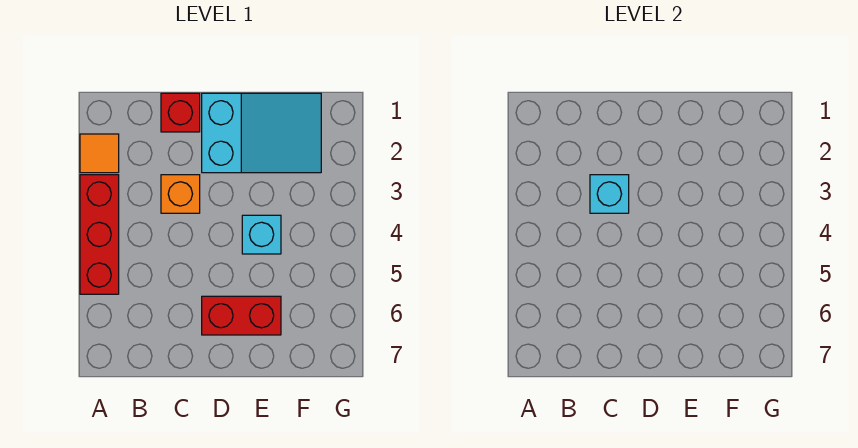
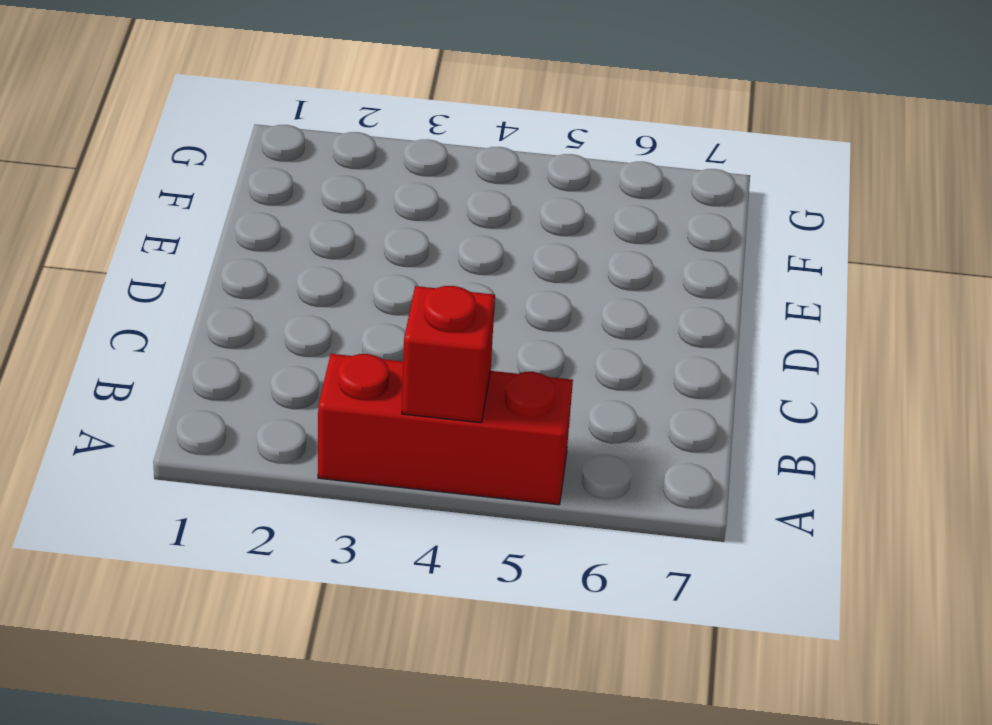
red 1x1 brick [402,286,495,423] -> red 1x1 brick moved to [161,93,200,132]
none -> orange 1x1 tile [80,134,119,173]
none -> orange 1x1 brick [161,175,200,213]

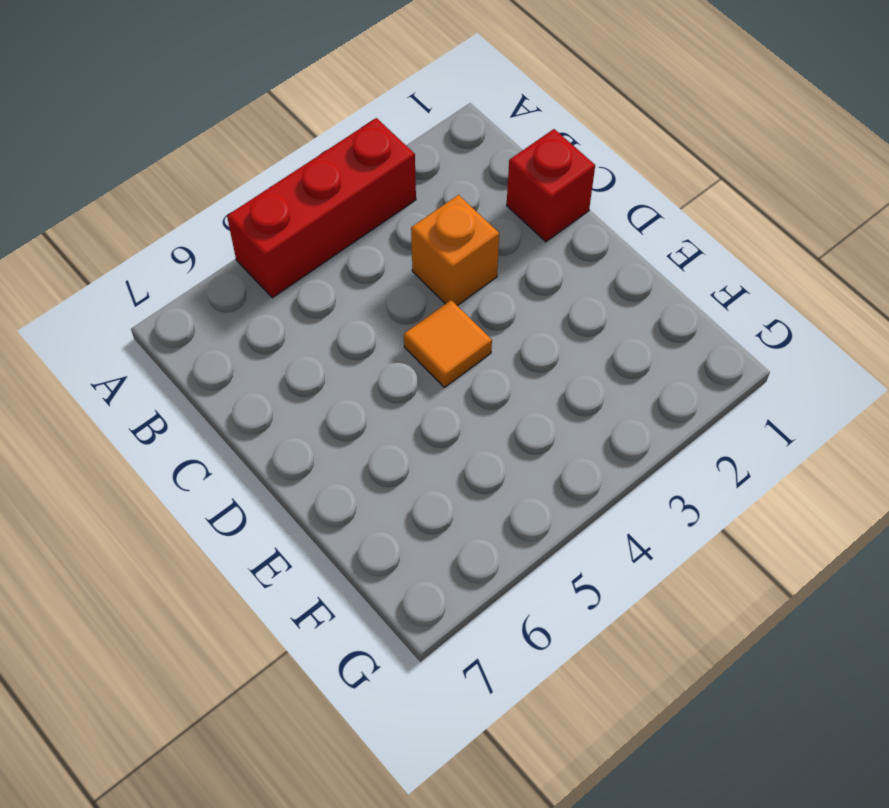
orange 1x1 tile [404,300,492,387] -> orange 1x1 tile moved to [80,134,119,173]
none -> cyan 2x3 slope [202,93,321,173]
none -> red 1x2 brick [202,296,281,335]

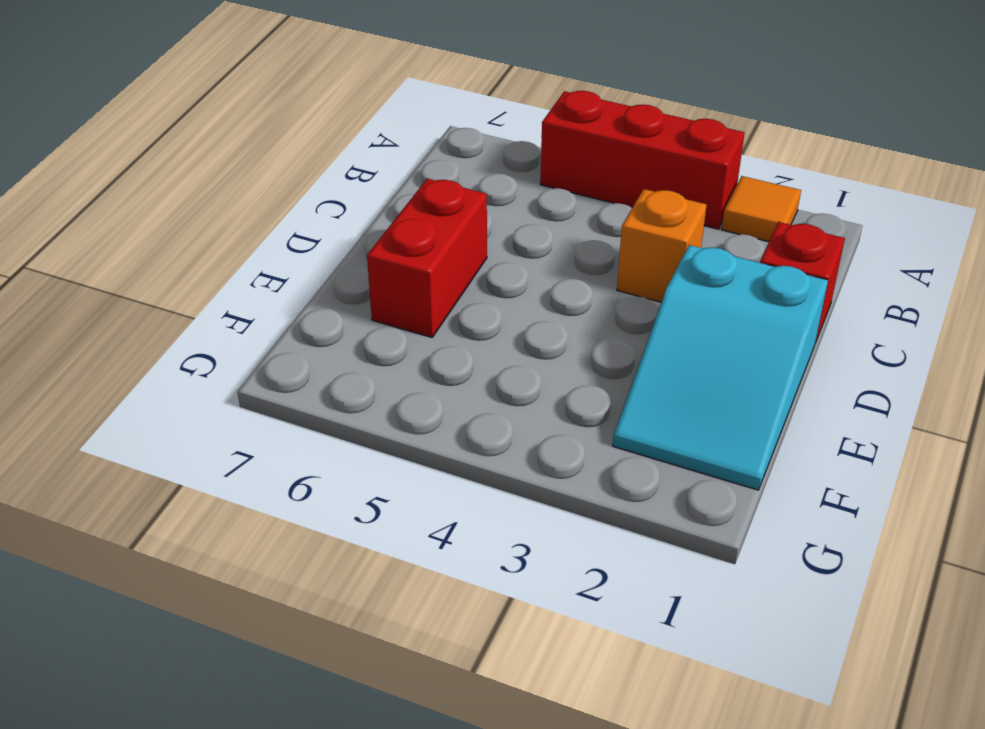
none -> cyan 1x1 brick [242,215,281,254]
none -> cyan 1x1 brick [590,175,629,213]

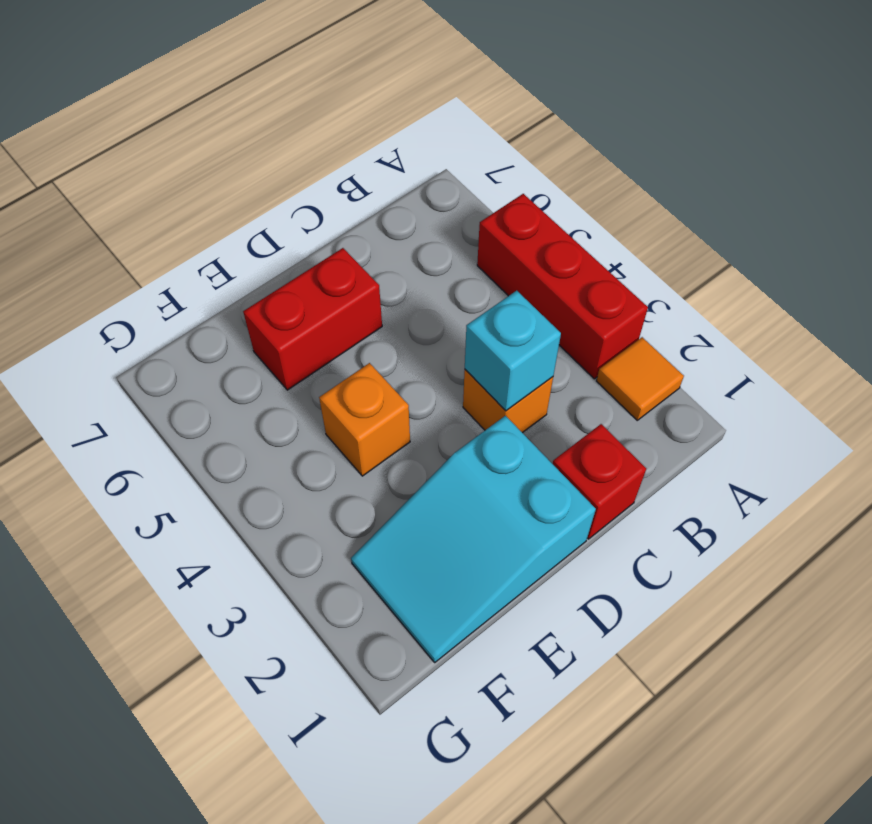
orange 1x1 brick [319,363,410,476] -> cyan 1x1 brick [242,215,281,254]

